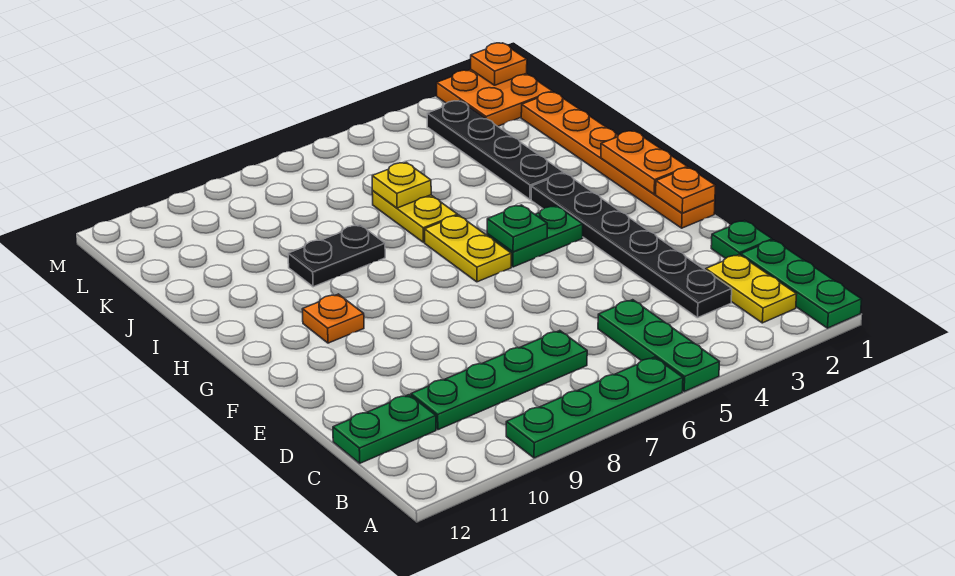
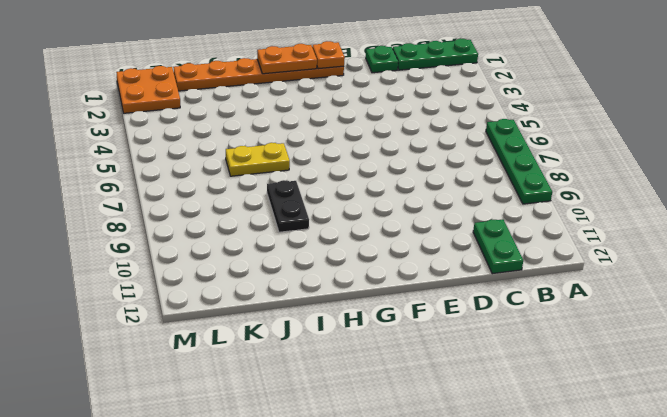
none -> green 1x3 plate [598,300,719,391]
none -> yellow 1x2 plate [706,255,797,323]
none -> black 1x6 plate [531,173,732,318]

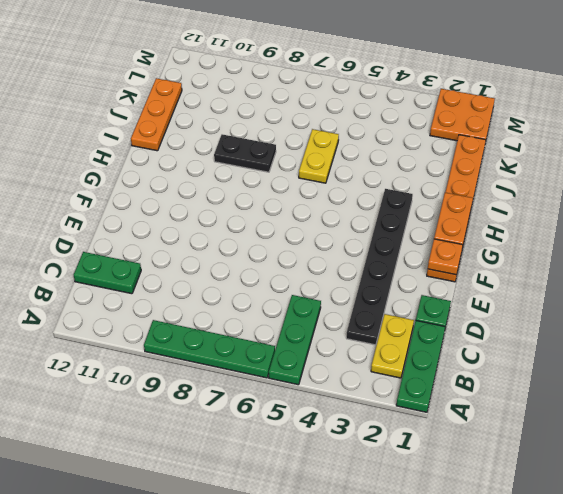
orange 1x3 plate [131,78,182,151] -> none
none -> green 1x4 plate [411,331,587,430]
none -> green 1x2 plate [487,206,583,267]
none -> yellow 1x2 plate [425,215,511,282]

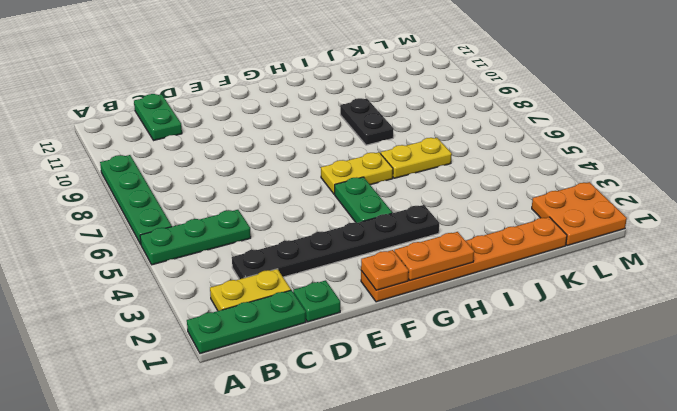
none -> green 1x4 plate [411,331,587,430]
none -> orange 1x1 plate [302,294,364,343]
none -> black 1x4 plate [427,101,563,199]

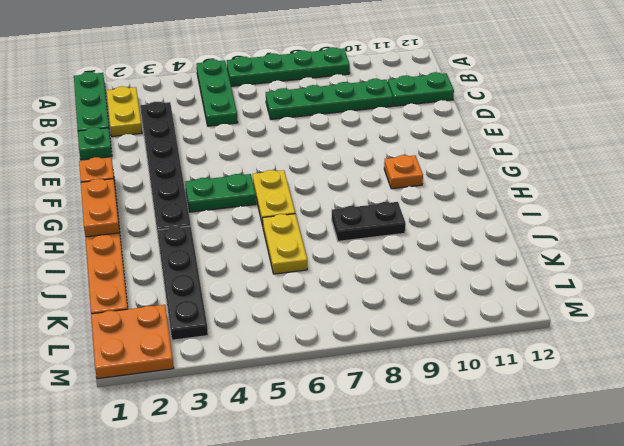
none -> green 1x1 plate [487,205,547,252]
none -> yellow 1x1 plate [372,162,431,208]
none -> orange 1x1 plate [471,43,527,85]

